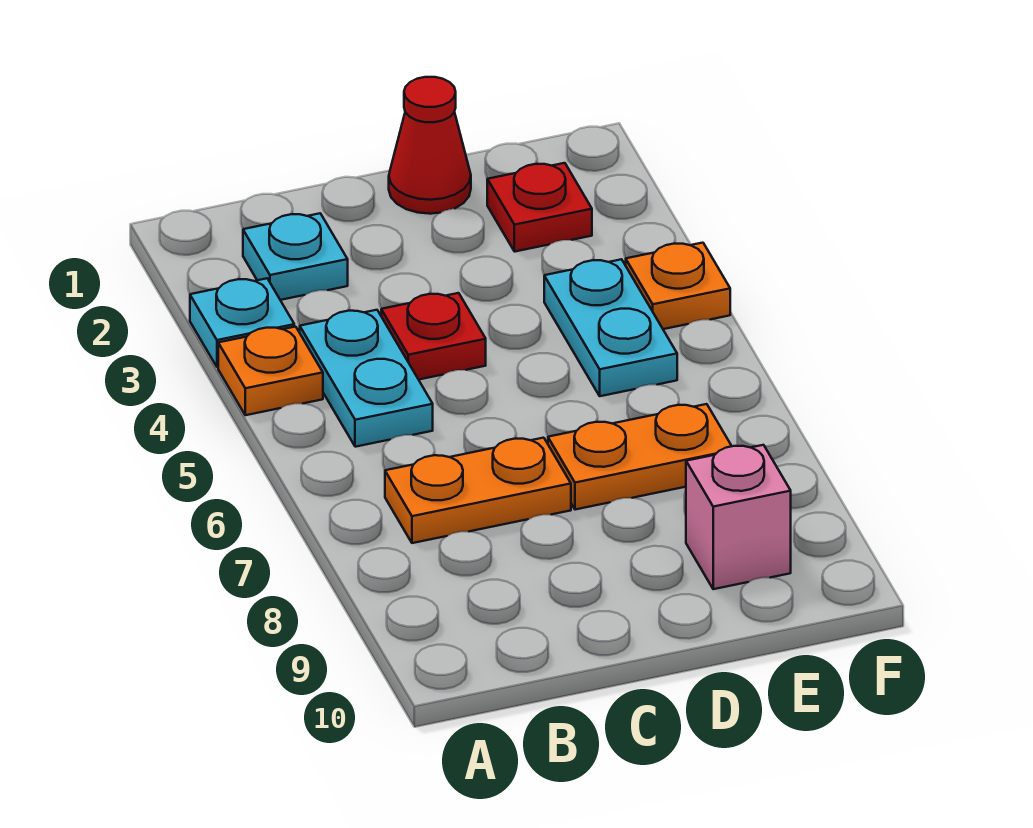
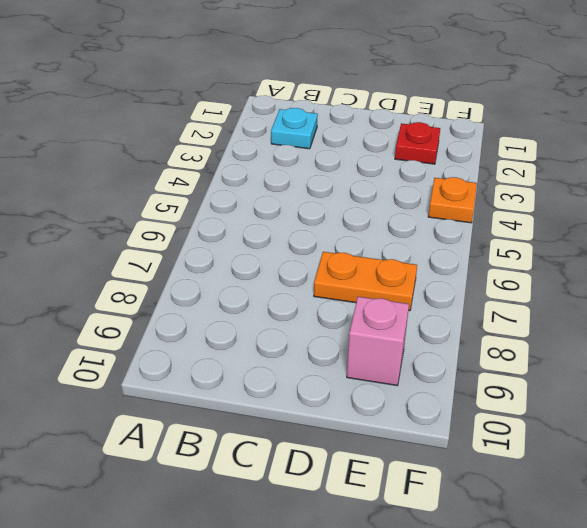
none -> cyan 1x1 plate [190,278,294,367]
none -> orange 1x1 plate [218,327,323,415]
none -> cyan 1x2 plate [300,310,433,447]

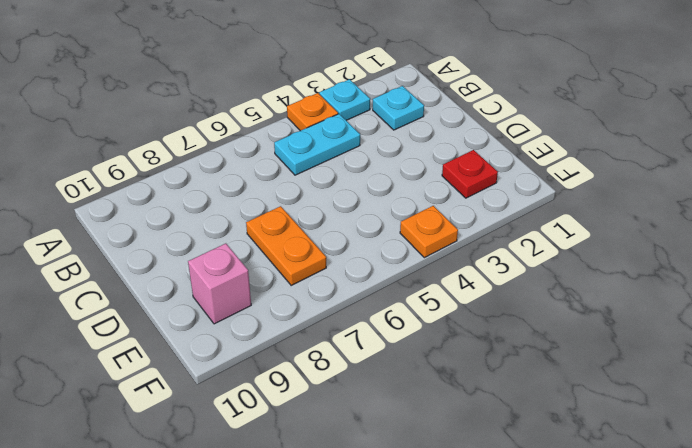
none -> orange 1x2 plate [385,438,571,543]
none -> red 1x1 plate [381,293,486,380]
none -> red 1x1 cone [389,77,471,214]

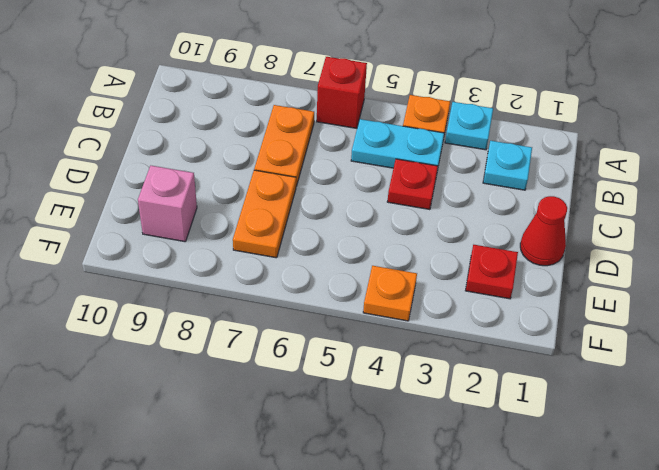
red 1x1 brick [317,57,367,128] -> none
none -> cyan 1x2 plate [544,259,677,396]

